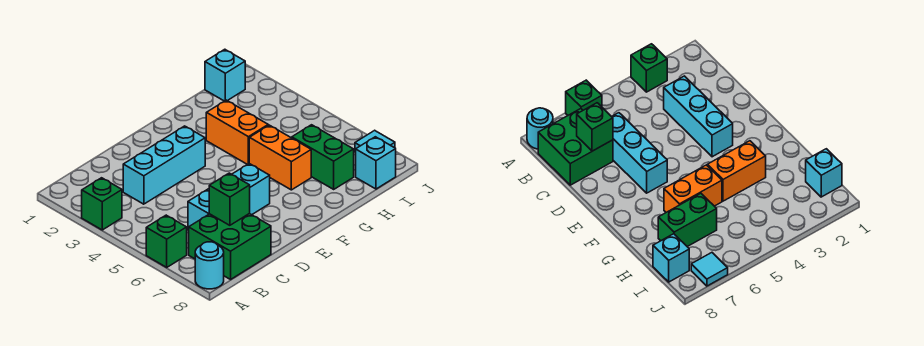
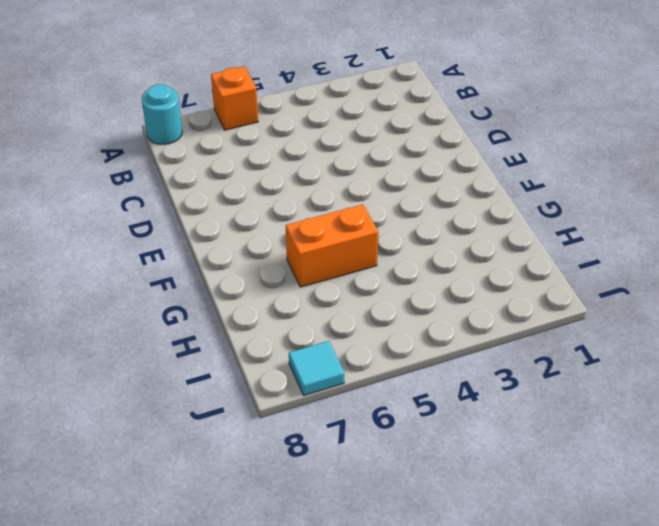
orange 1x1 brick [211,66,258,130] -> green 1x1 brick [146,215,187,267]
none -> green 1x1 brick [82,178,122,230]
none -> green 2x2 brick [189,214,271,279]
none -> cyan 1x3 brick [123,126,205,204]

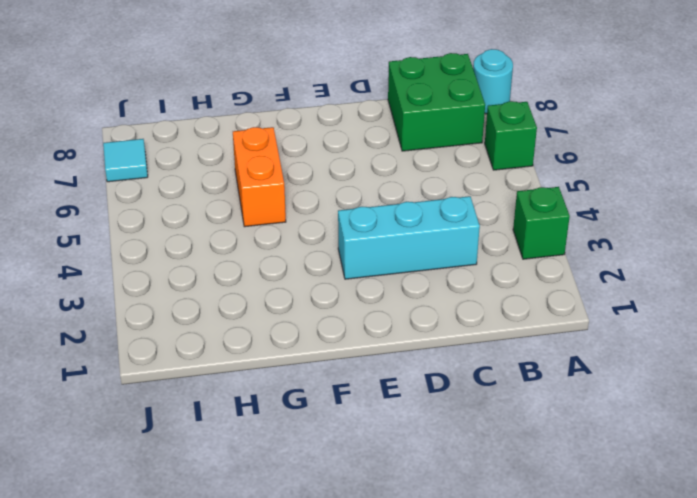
none -> cyan 1x3 brick [188,164,270,230]
none -> orange 1x2 brick [206,100,268,164]
none -> green 1x2 brick [292,125,354,189]

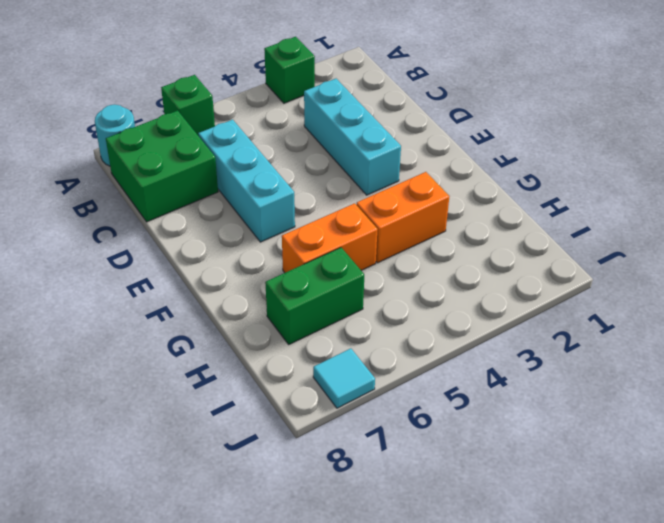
none -> cyan 1x1 brick [205,49,245,101]
none -> cyan 1x1 brick [356,137,396,189]
none -> green 1x1 brick [209,173,250,225]

